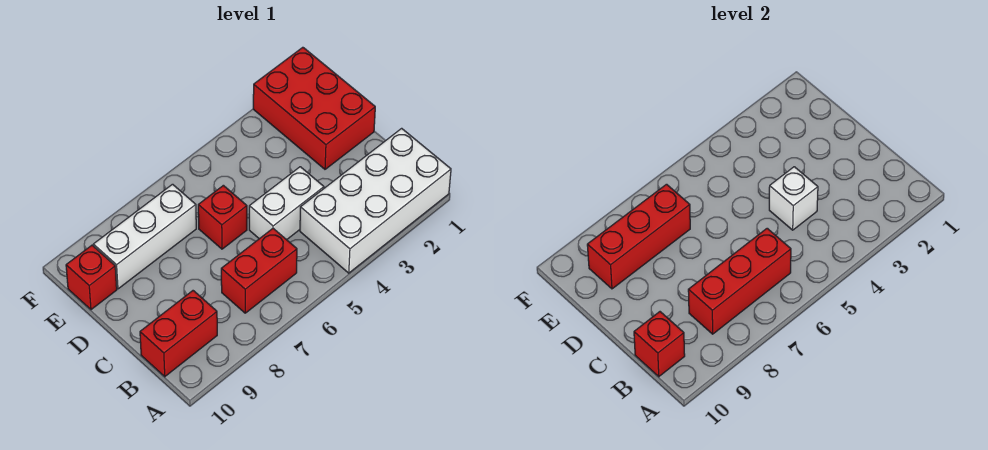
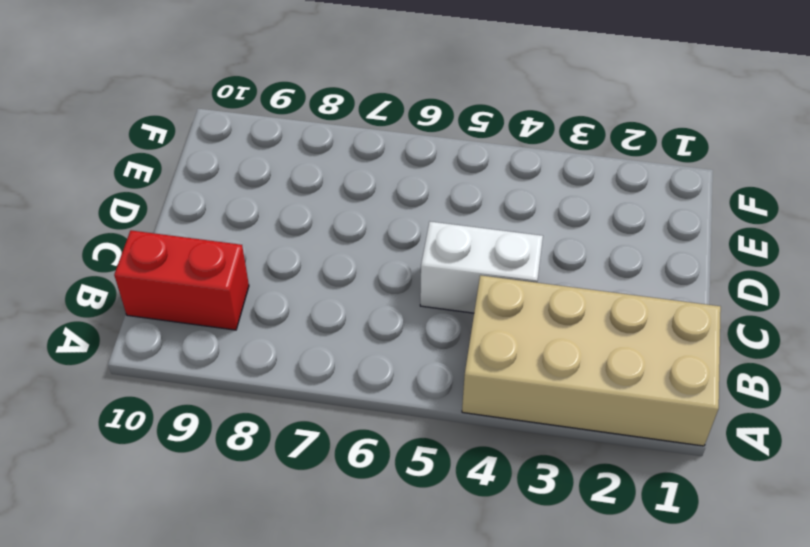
tan 2x4 brick [462,275,721,446] -> white 2x4 brick [300,128,451,273]
none -> red 1x2 brick [221,228,297,313]
none -> red 2x3 brick [253,47,375,169]
none -> red 1x1 brick [198,185,247,249]

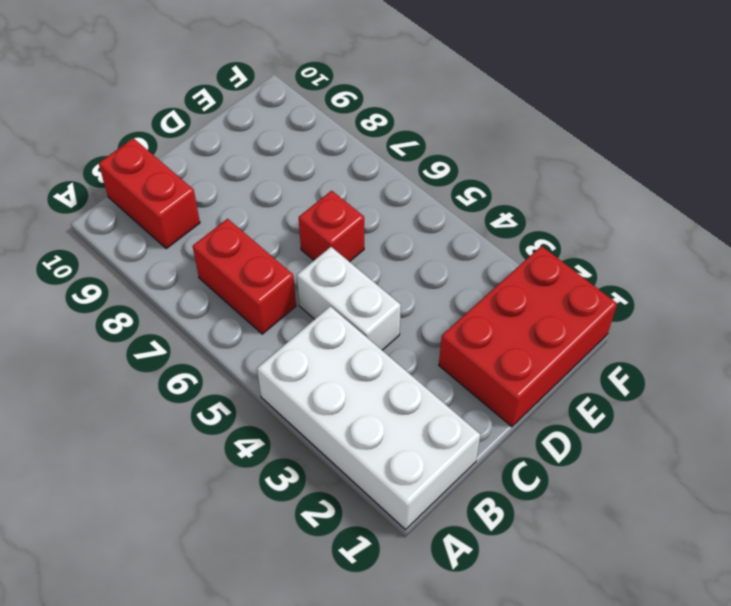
none -> white 1x3 brick [93,184,196,289]
none -> red 1x1 brick [66,245,117,310]
none -> red 1x3 brick [688,228,791,334]

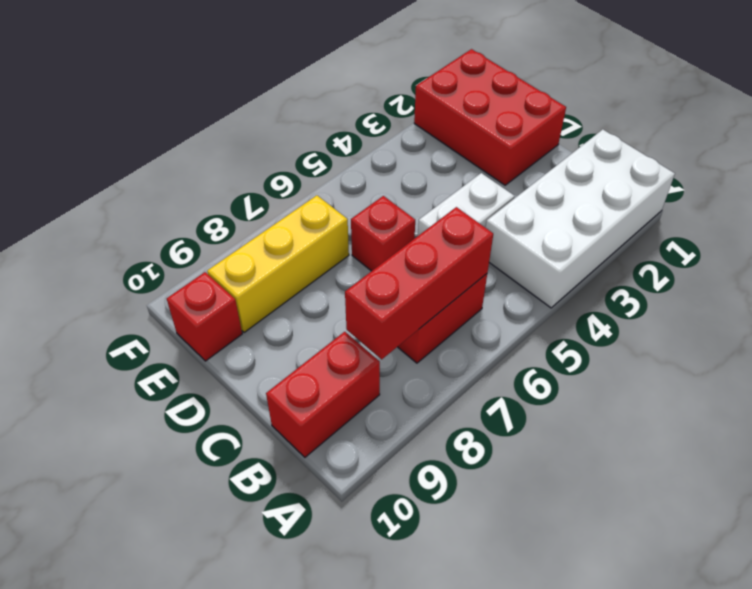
yellow 1x3 brick [207,195,349,333] -> white 1x3 brick [93,184,196,289]
none -> red 1x1 brick [634,312,685,377]
none -> white 1x1 brick [769,167,818,230]
none -> red 1x3 brick [587,184,690,289]

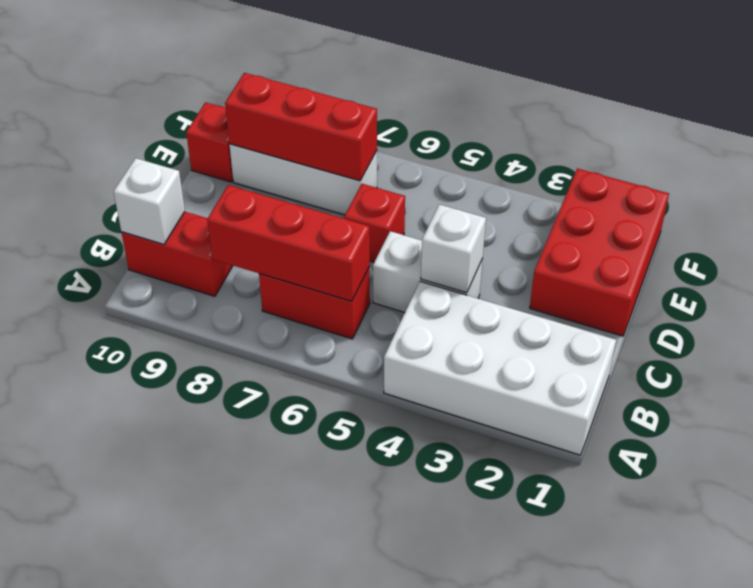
white 1x1 brick [113,158,185,245] -> red 1x1 brick [634,312,685,377]

